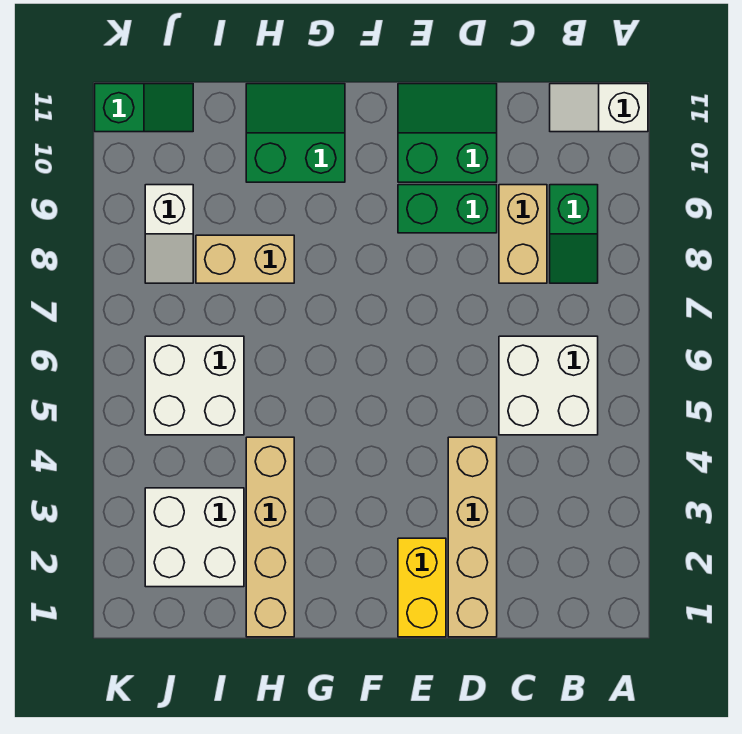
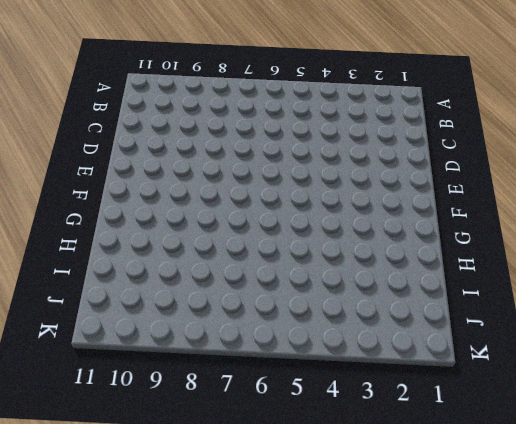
none -> white 1x2 slope [550,84,648,132]
none -> white 2x2 brick [499,336,598,435]
none -> green 1x2 slope [550,185,598,283]

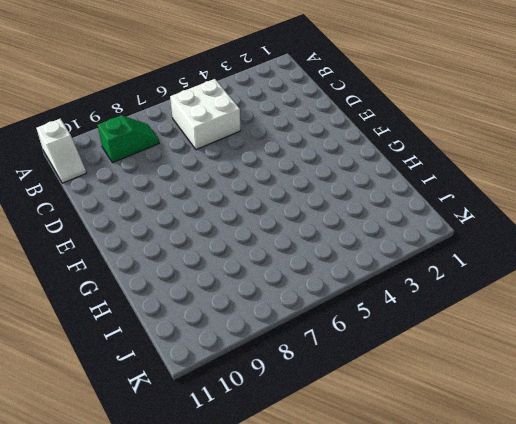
none -> tan 1x2 brick [499,185,547,283]
none -> tan 1x4 brick [448,437,497,637]
none -> green 1x2 brick [398,185,497,233]

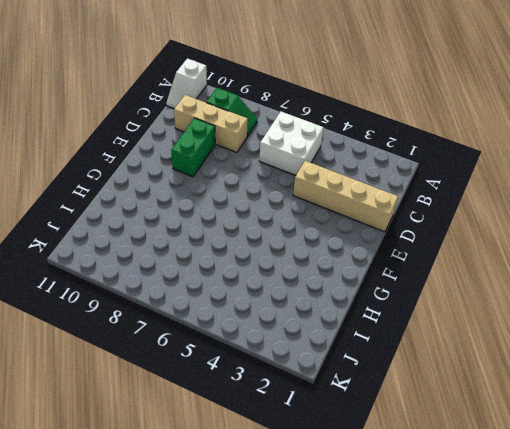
tan 1x3 brick [174,95,248,152] -> tan 1x2 brick [499,185,547,283]
none -> green 2x2 slope [398,84,497,182]
none -> yellow 1x2 brick [398,538,446,637]
none -> green 2x2 slope [246,84,345,182]

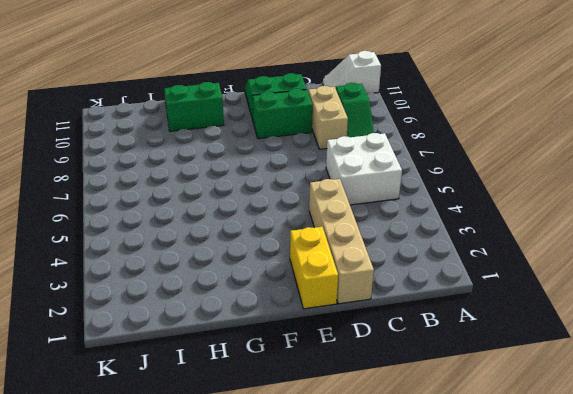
none -> tan 1x4 brick [246,437,294,637]
none -> tan 1x2 brick [196,235,294,283]
none -> white 2x2 brick [145,488,244,587]

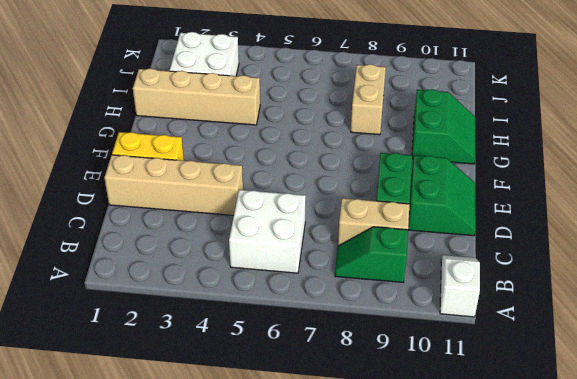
none -> white 2x2 brick [145,336,244,435]
none -> white 1x2 slope [145,185,193,283]
none -> green 1x2 slope [95,84,193,132]

